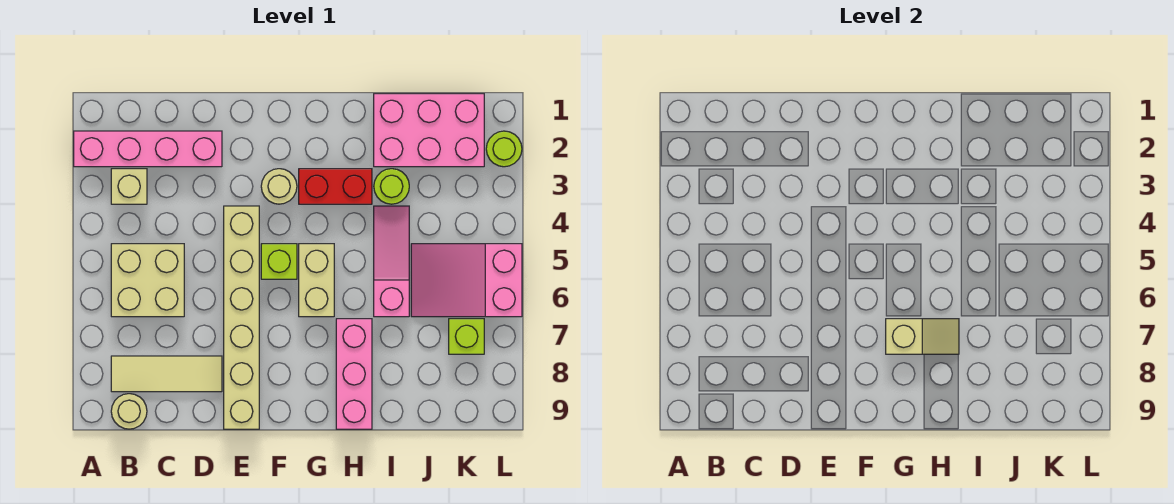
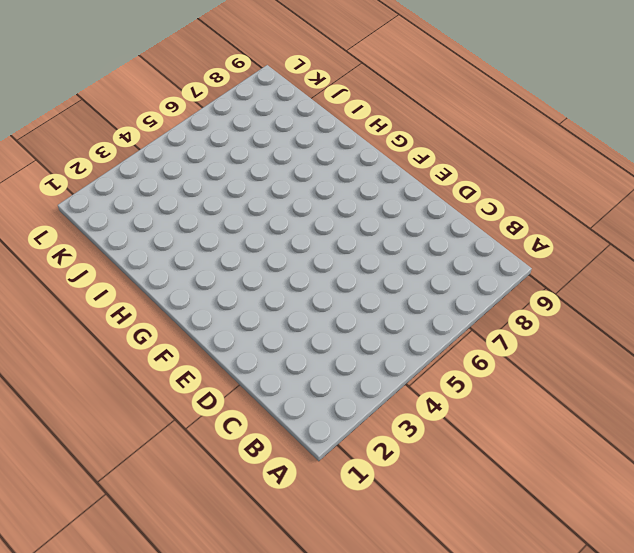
none -> pink 1x4 brick [74,131,222,167]
none -> tan 1x1 brick [111,169,147,204]
none -> tan 2x2 brick [111,244,184,317]

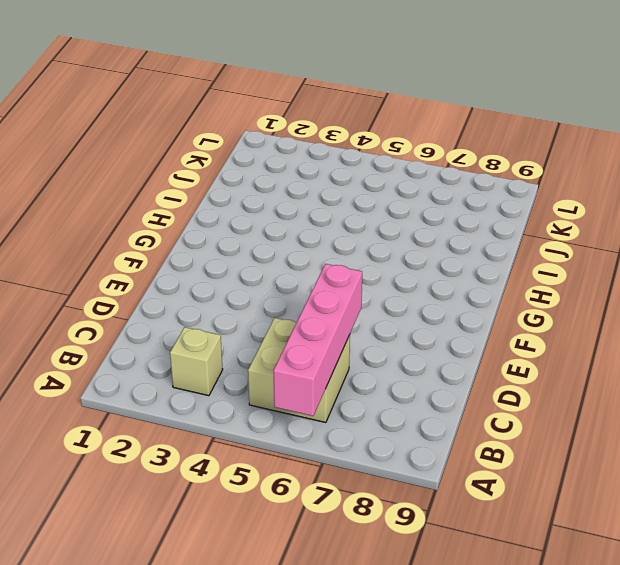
pink 1x4 brick [274,264,362,416] -> pink 1x4 brick moved to [74,131,222,167]
none -> tan 1x3 tile [111,356,222,392]
none -> tan 1x1 round brick [111,394,147,429]
none -> tan 1x6 brick [224,206,259,429]

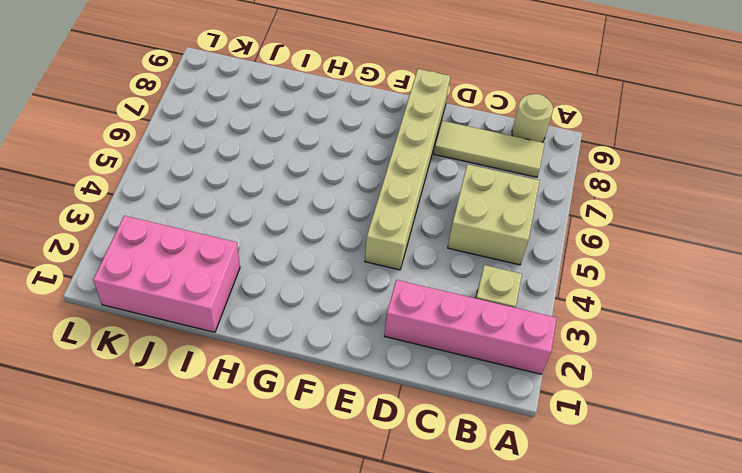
none -> tan 1x1 round brick [261,169,297,204]
none -> lime 1x1 brick [261,244,297,279]
none -> red 1x2 brick [299,169,372,204]

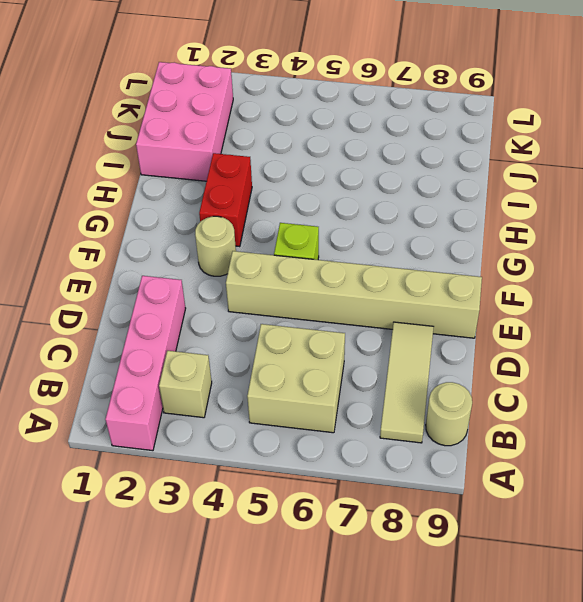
none -> tan 1x2 brick [299,244,334,317]
none -> pink 1x3 brick [336,319,372,429]
none -> lime 1x1 round brick [374,169,409,204]

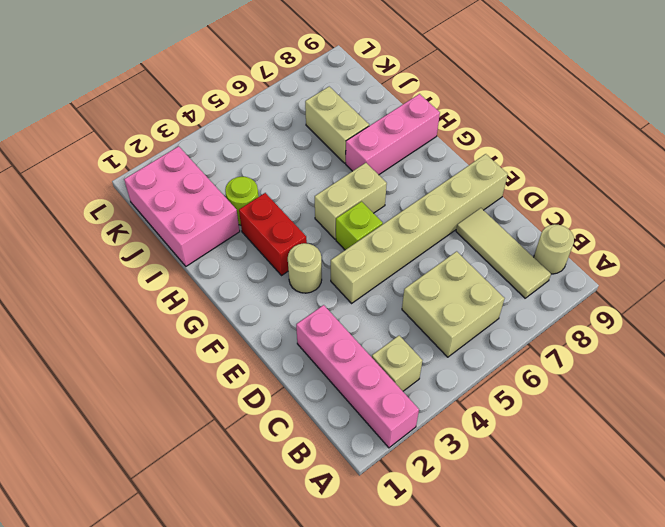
tan 1x2 brick [305,87,369,163] -> none
none -> pink 1x3 slope [374,206,409,317]
none -> pink 2x3 slope [411,244,522,317]
none -> lime 1x1 brick [449,319,484,354]

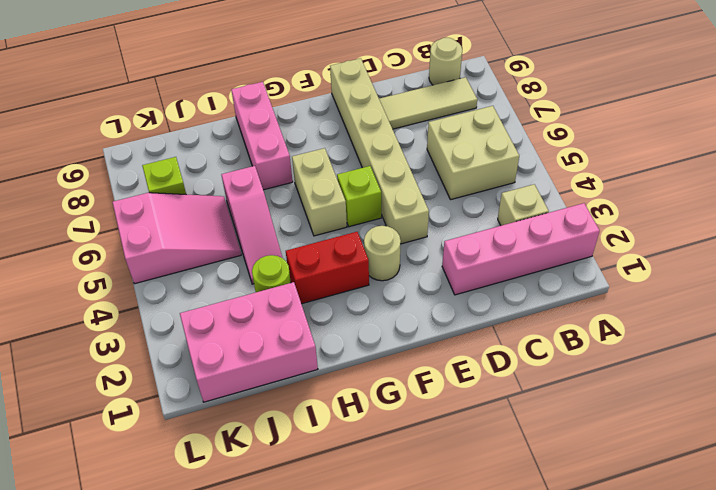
none -> lime 1x1 round brick [486,131,522,167]
none -> tan 1x2 slope [886,319,959,354]

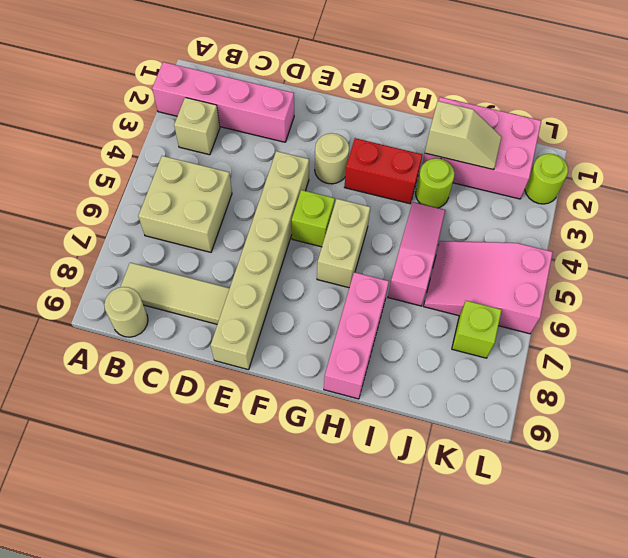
tan 1x2 slope [425,101,502,170] -> tan 1x2 slope moved to [886,319,959,354]

